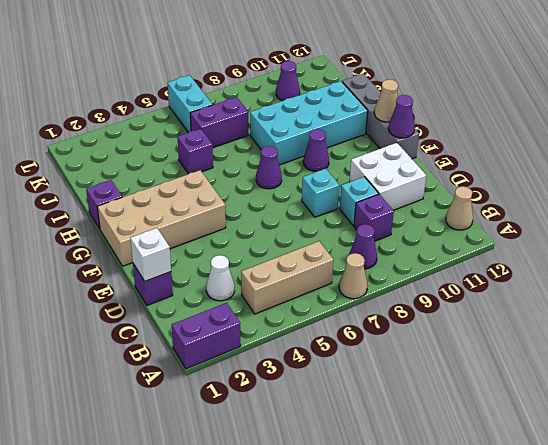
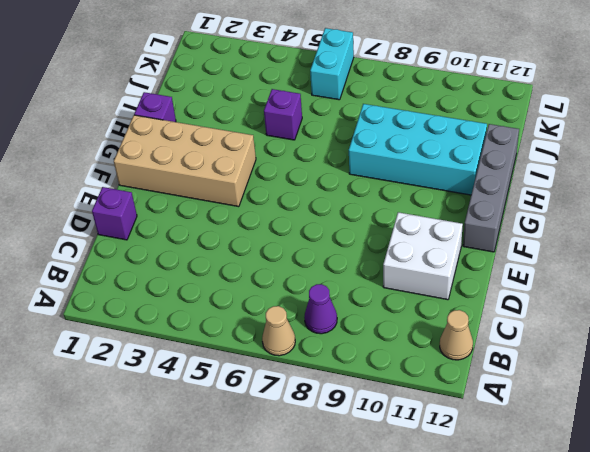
none -> purple 1x2 brick [172,303,241,369]
none -> tan 1x3 brick [241,241,333,314]
none -> white 1x1 cone [206,255,234,301]

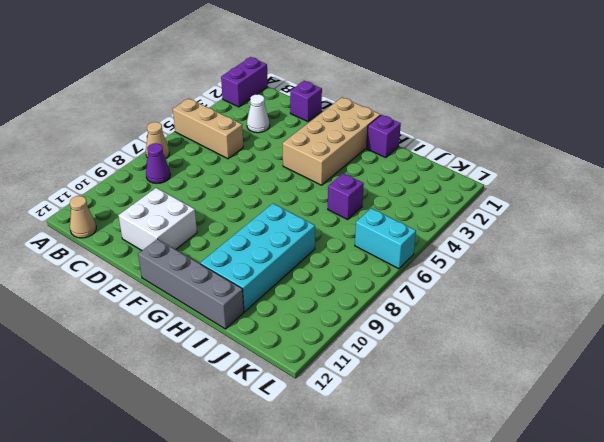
tan 1x3 brick [173,98,243,159] -> tan 1x3 brick turned to [241,241,333,314]
none -> purple 1x1 brick [354,194,394,241]
none -> cyan 1x1 brick [340,177,379,226]
none -> cyan 1x1 brick [302,169,339,217]

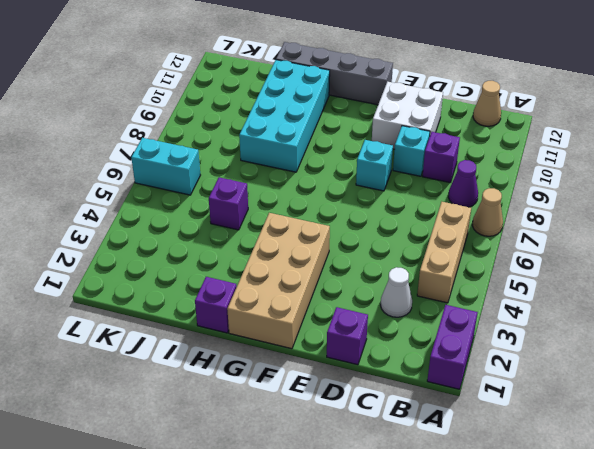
none -> purple 1x1 cone [256,146,282,189]
none -> purple 1x1 cone [303,129,329,171]
none -> purple 1x2 brick [190,97,248,148]

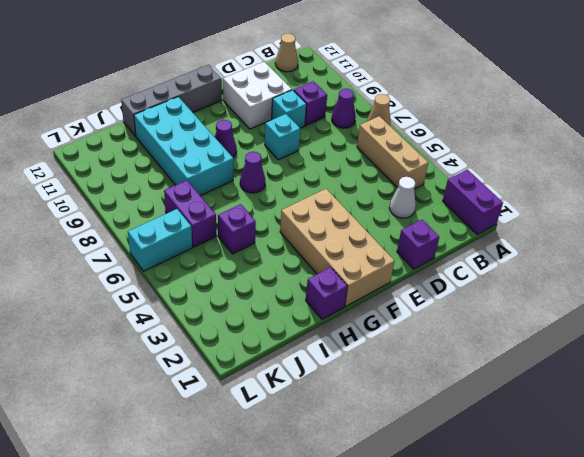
none -> purple 1x1 cone [276,61,300,101]
none -> white 1x1 brick [130,228,171,281]
none -> purple 1x1 cone [389,95,415,138]

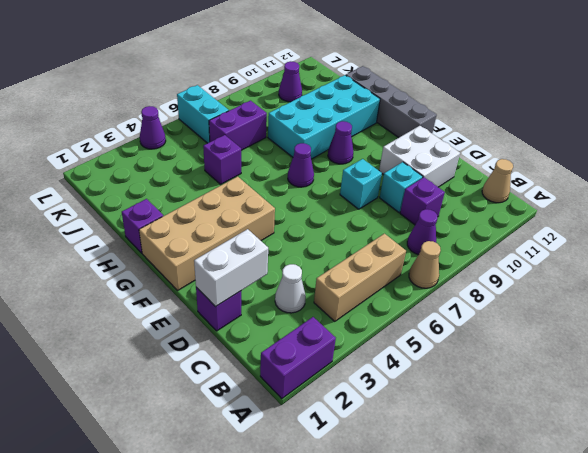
white 1x2 brick [194,229,268,307] -> white 1x1 brick [130,228,171,281]
purple 1x1 cone [140,106,166,149] -> purple 1x1 cone moved to [389,95,415,138]
none -> tan 1x1 cone [374,79,398,122]

